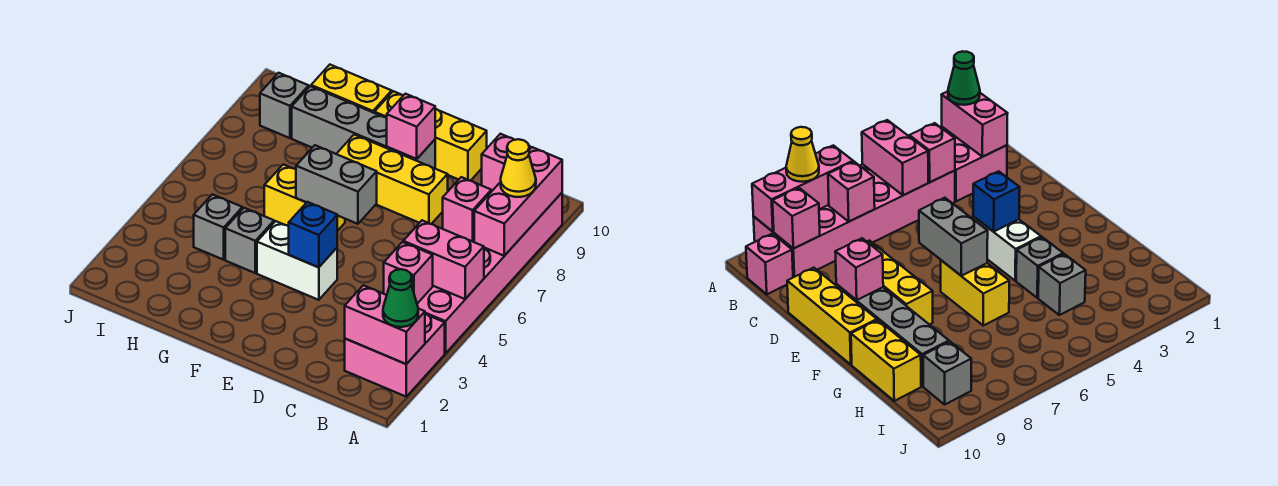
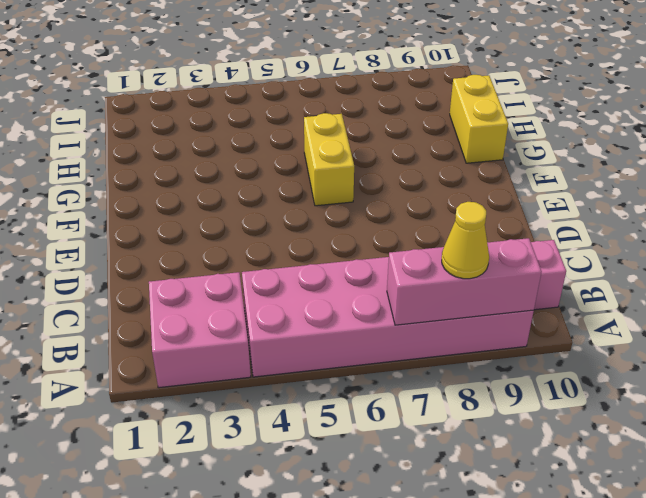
none -> yellow 1x3 brick [337,135,448,224]
none -> yellow 1x3 brick [375,91,487,181]
none -> white 1x2 brick [257,221,337,300]

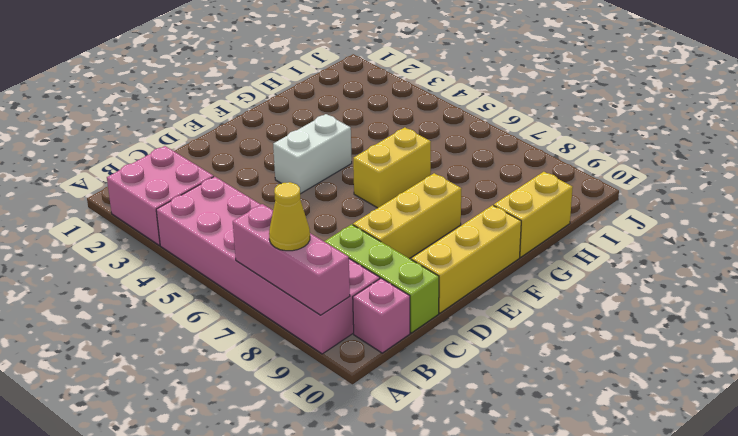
lime 1x3 brick [324,224,439,333] -> none
none -> grey 1x4 brick [292,86,435,168]
none -> grey 1x1 brick [225,208,274,273]
none -> grey 1x1 brick [194,194,242,260]

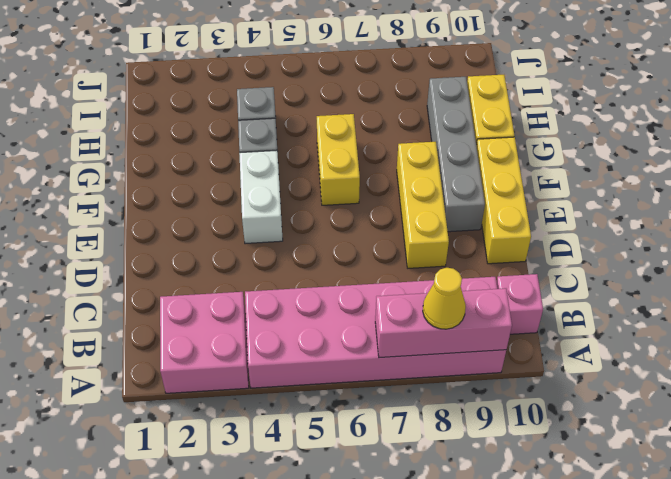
none -> grey 1x1 brick [260,73,309,138]
none -> pink 1x2 brick [345,285,425,364]
none -> pink 1x2 brick [403,220,484,299]

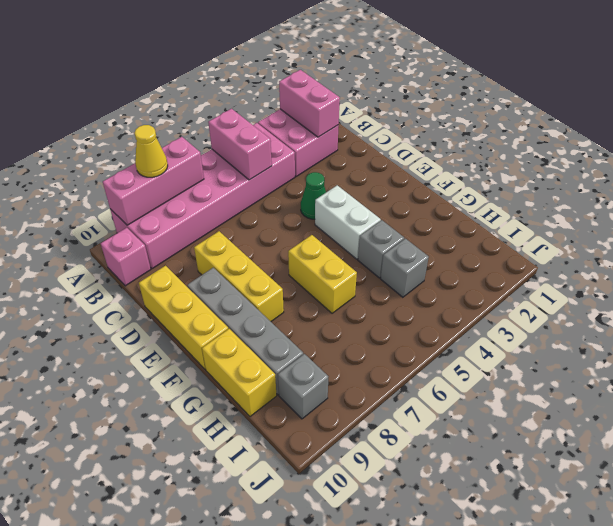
green 1x1 cone [301,172,326,219] -> green 1x1 cone moved to [383,269,418,327]
none -> pink 1x1 brick [384,242,433,304]
none -> pink 1x1 brick [443,177,491,242]
none -> pink 1x1 brick [482,134,530,191]

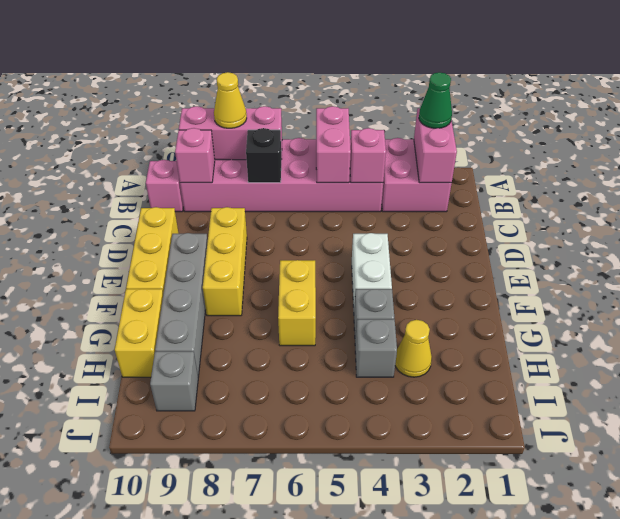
black 1x1 brick [246,128,281,183] -> pink 1x1 brick [443,177,491,242]
yellow 1x1 cone [395,320,432,377] -> none
none -> blue 1x1 brick [289,202,337,267]
none -> grey 1x2 brick [296,145,377,224]
none -> pink 1x1 brick [387,94,435,159]

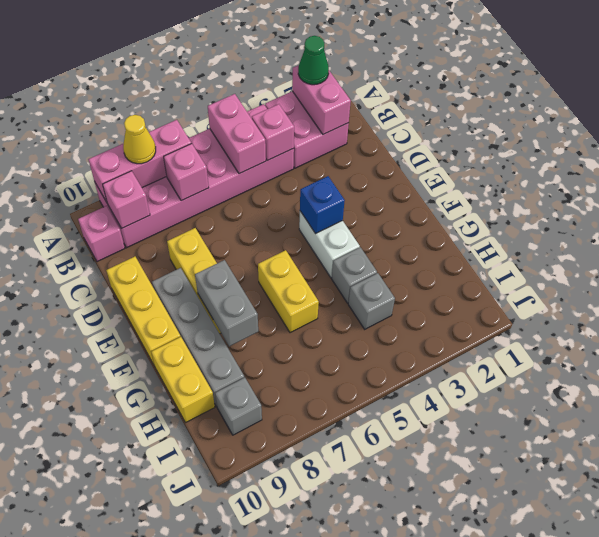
grey 1x2 brick [195,260,258,346] -> grey 1x2 brick moved to [296,145,377,224]
none -> pink 1x1 brick [387,94,435,159]

